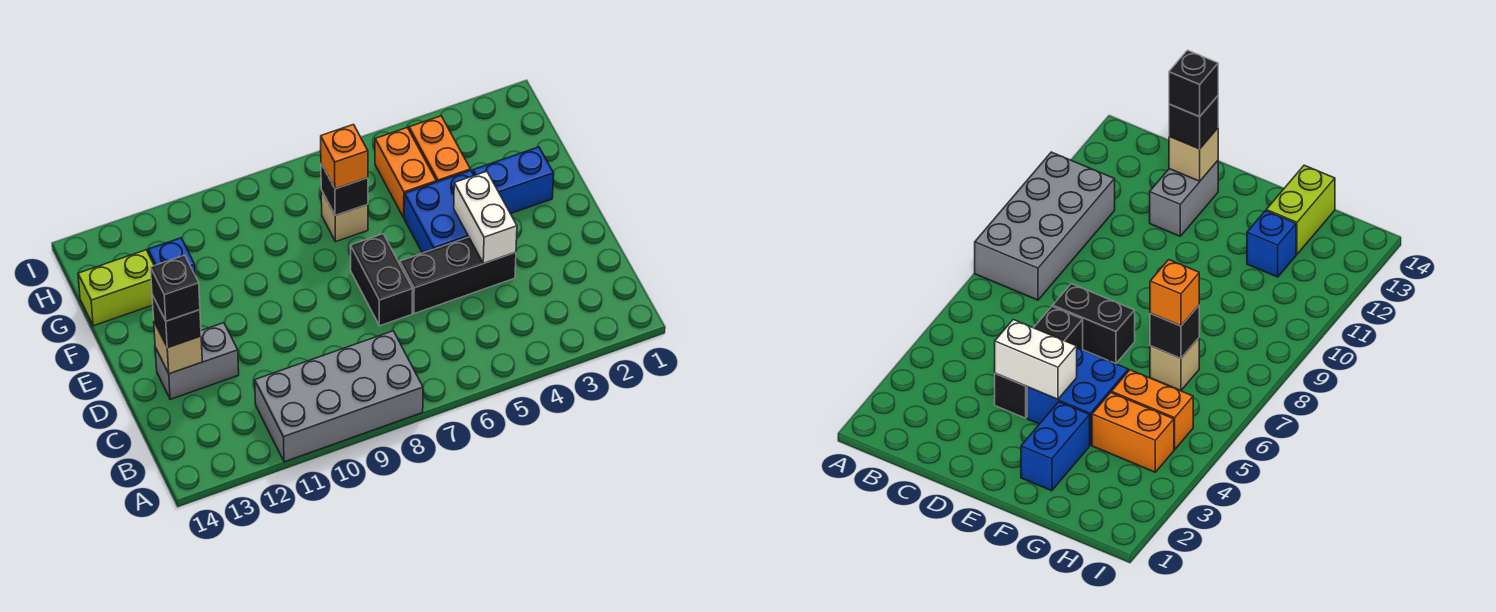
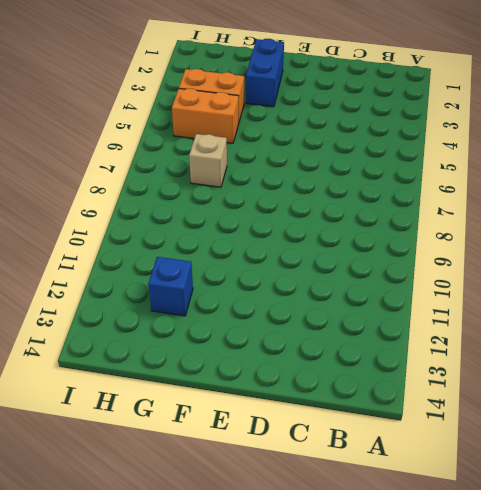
none -> grey 2x4 brick [255,331,423,462]
none -> black 1x3 brick [400,237,516,314]
none -> black 1x2 brick [351,234,413,326]

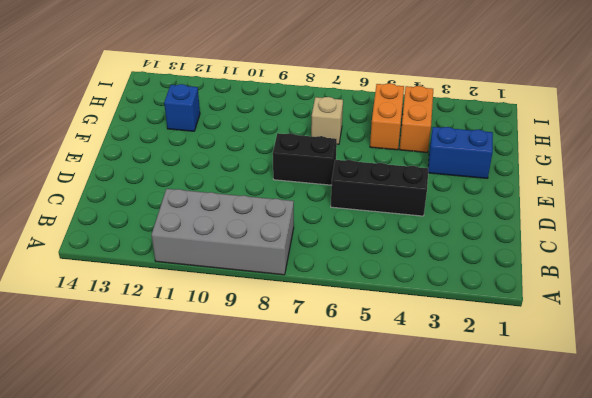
black 1x2 brick [273,133,337,185] -> black 1x2 brick turned to [351,234,413,326]
none -> grey 1x2 brick [155,323,239,399]
none -> blue 2x2 brick [404,170,474,253]
none -> lime 1x2 brick [78,250,154,326]

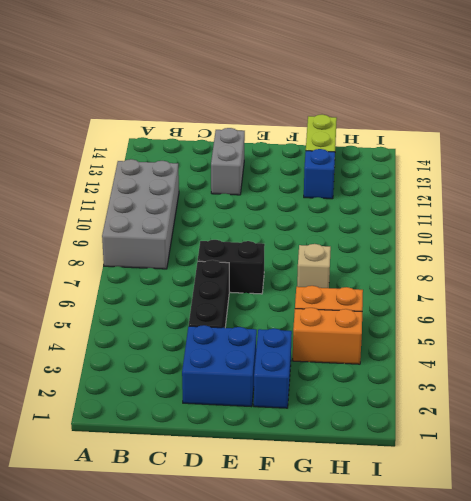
blue 2x2 brick [182,325,257,407] -> blue 2x2 brick moved to [404,170,474,253]
none -> white 1x2 brick [454,171,517,263]
none -> tan 1x1 brick [154,322,202,374]
none -> black 1x1 brick [321,164,368,216]

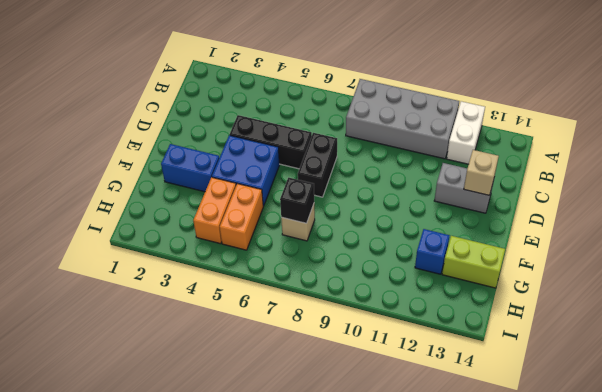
white 1x2 brick [447,101,485,164] -> white 1x2 brick moved to [454,171,517,263]
none -> black 1x1 brick [152,295,201,348]
none -> orange 1x1 brick [321,125,368,189]
none -> black 1x1 brick [151,255,200,321]

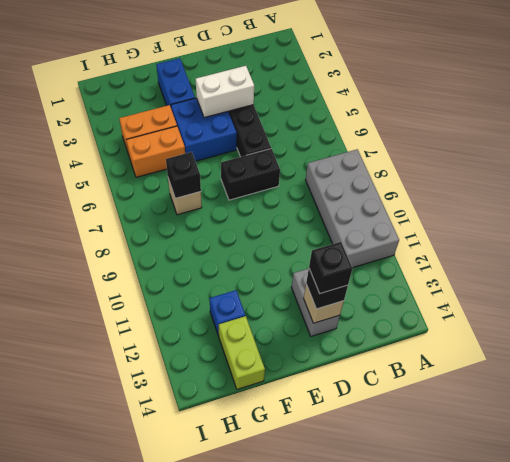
none -> orange 1x1 brick [321,125,368,189]

